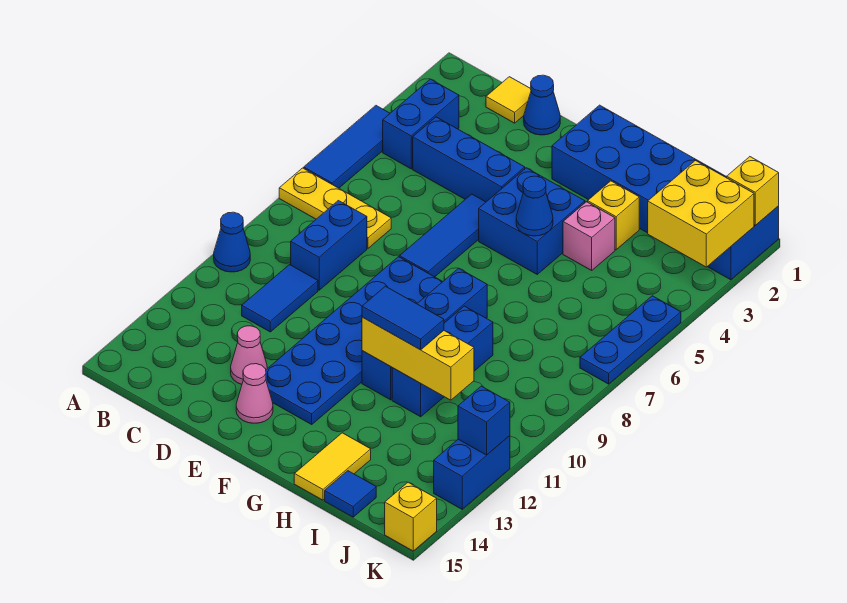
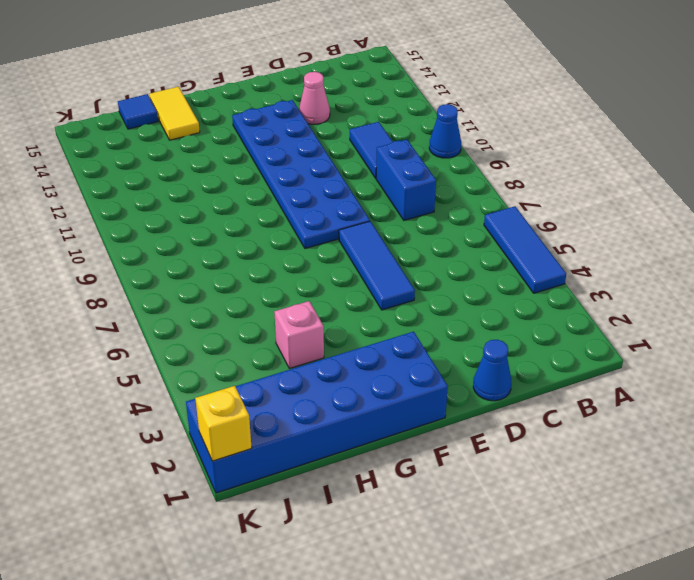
none -> yellow 1x3 plate [279,168,391,248]
none -> blue 1x2 brick [383,79,459,169]
none -> yellow 1x1 tile [486,77,531,123]
none -> blue 1x3 brick [413,117,525,202]

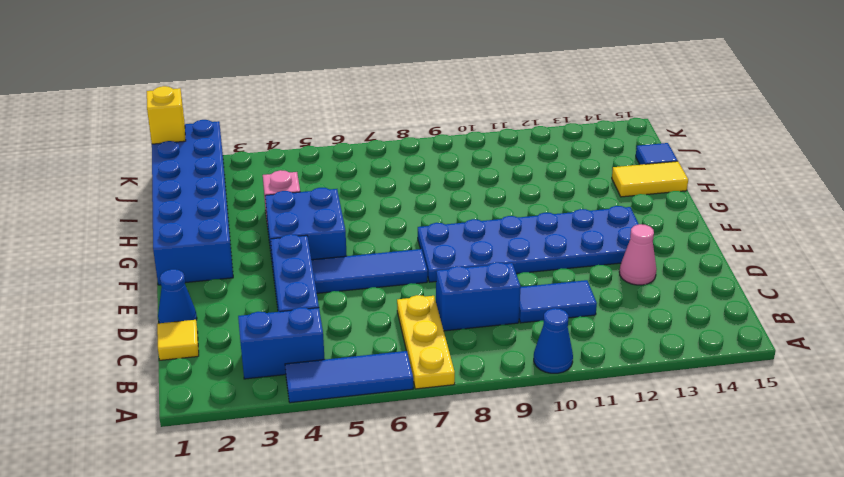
none -> pink 1x1 cone [236,364,273,423]
none -> blue 1x4 brick [362,268,487,400]
none -> yellow 1x1 brick [588,181,639,250]
none -> blue 1x3 brick [392,306,493,417]

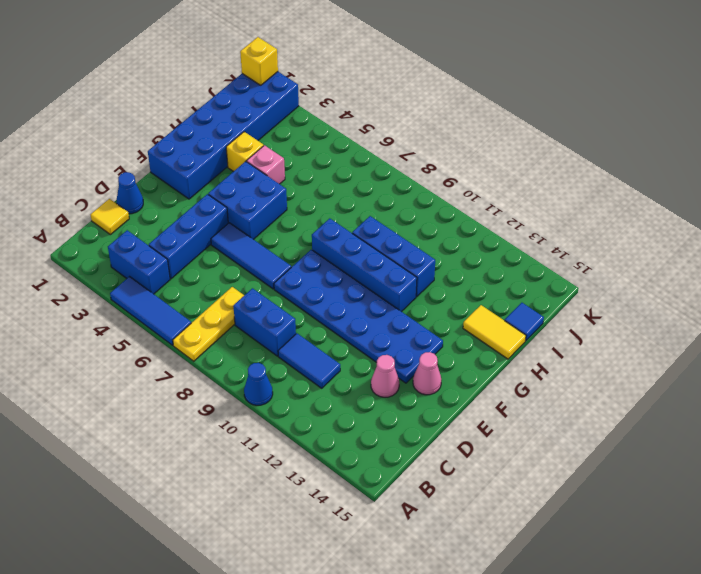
none -> blue 1x3 plate [580,296,681,384]
none -> blue 1x2 brick [434,436,510,509]
none -> yellow 1x1 brick [385,482,437,551]
none -> blue 1x1 cone [516,176,553,236]

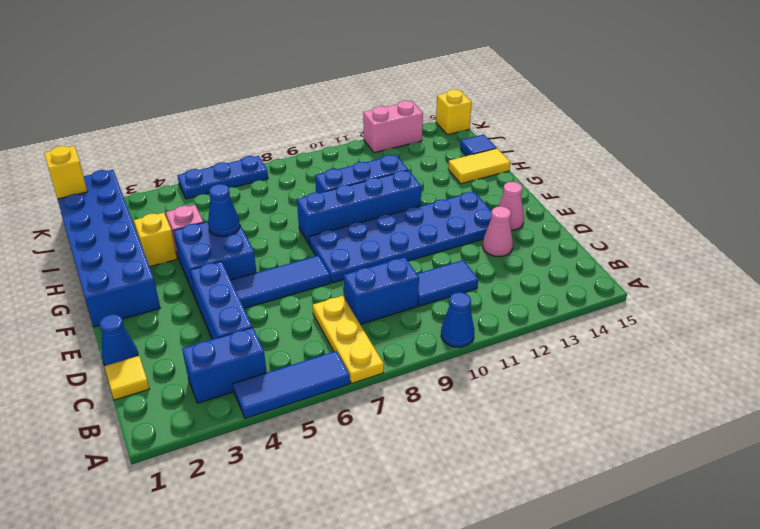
pink 1x2 brick [363,101,423,153] -> blue 1x2 brick [434,436,510,509]
none -> yellow 1x3 brick [362,317,474,400]
none -> yellow 2x2 brick [648,160,754,267]
none -> blue 1x1 brick [458,386,510,455]
none -> blue 1x2 tile [362,286,444,350]

